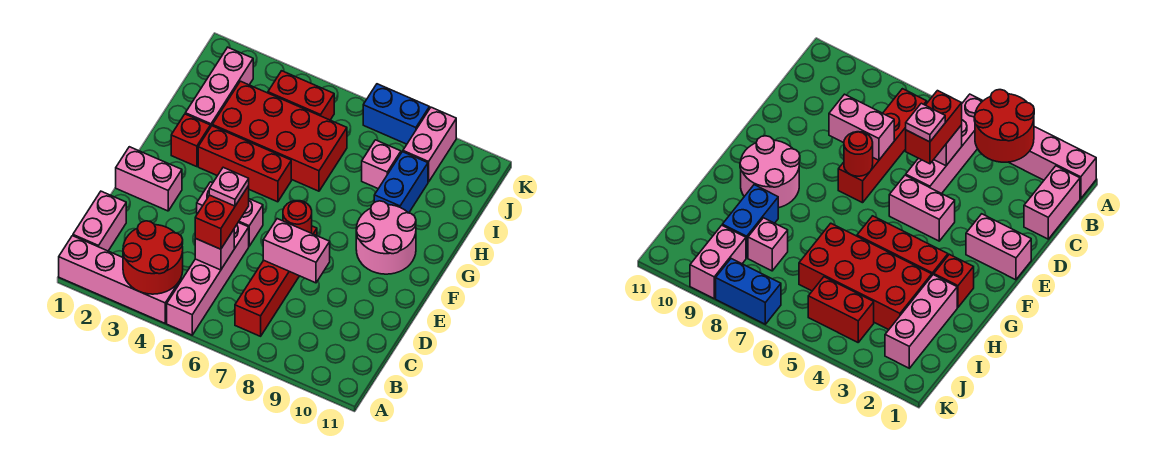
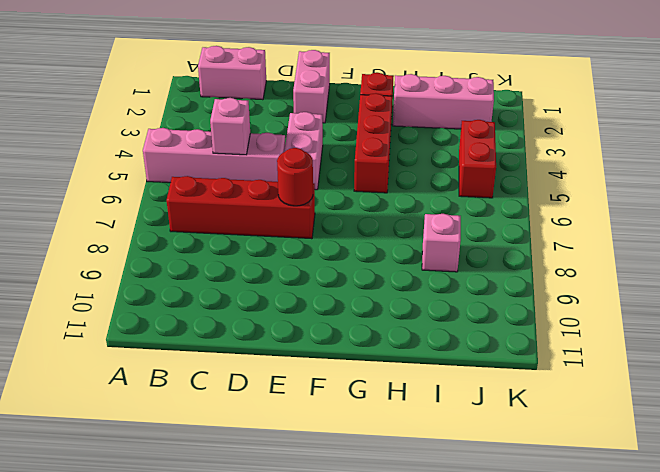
none -> pink 1x4 brick [59,236,179,323]
none -> pink 2x2 round brick [356,201,416,274]
none -> red 2x4 brick [212,81,347,191]

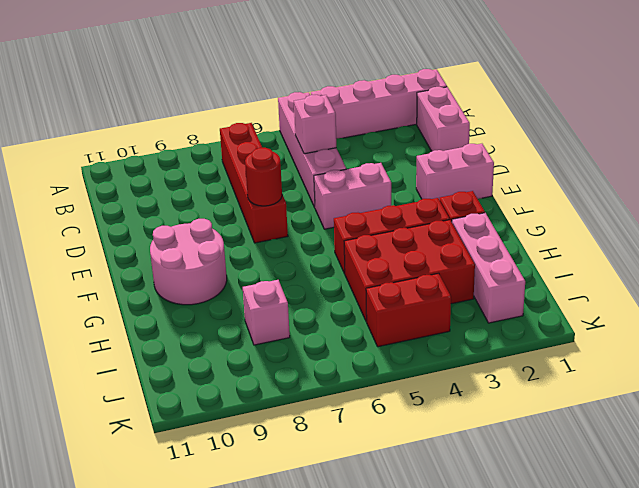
red 2x3 brick [344,220,475,322] -> red 2x4 brick [212,81,347,191]
none -> blue 1x2 brick [374,152,428,213]
none -> pink 1x2 brick [403,107,456,182]
none -> blue 1x2 brick [363,84,429,144]

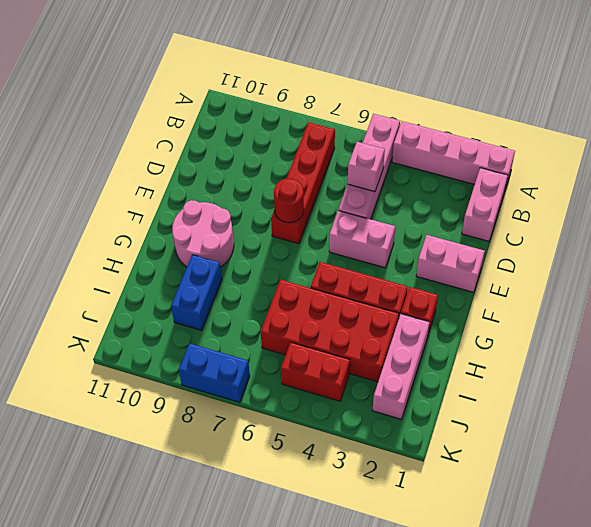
none -> pink 1x1 brick [362,140,401,189]
none -> pink 1x2 brick [403,107,456,182]
none -> red 2x2 round brick [123,221,183,294]

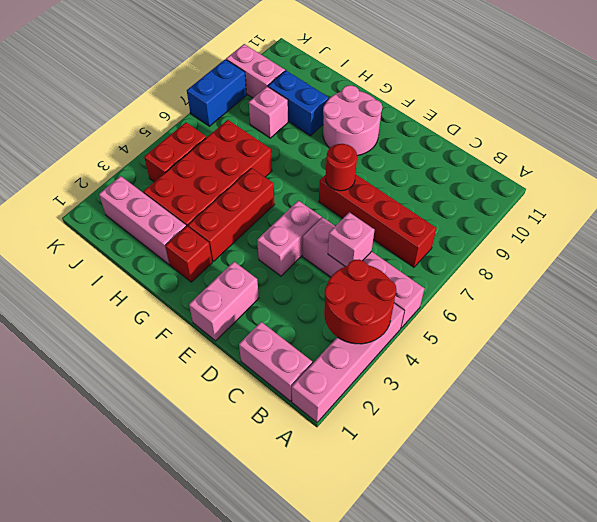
none -> pink 1x2 brick [263,219,330,283]
none -> red 1x2 brick [195,186,249,249]
none -> pink 1x1 plate [209,167,249,206]

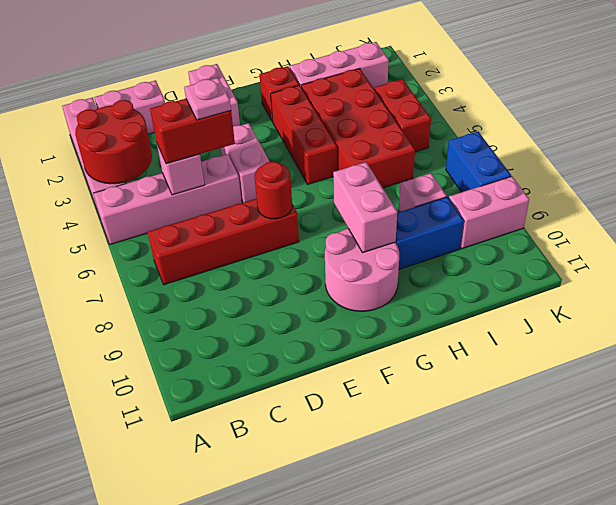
pink 1x2 brick [333,162,397,253] -> pink 1x2 brick moved to [263,219,330,283]

